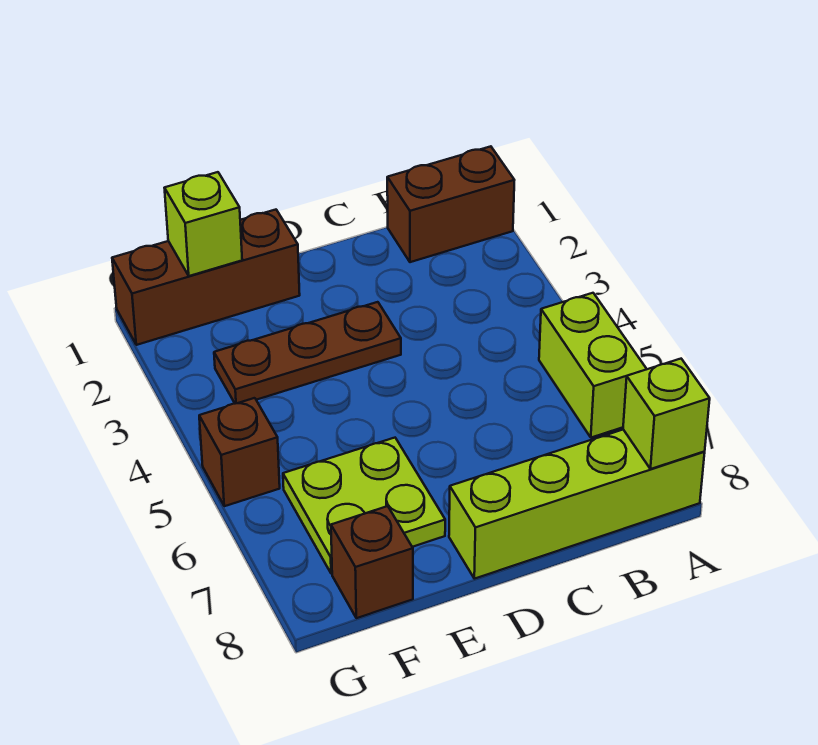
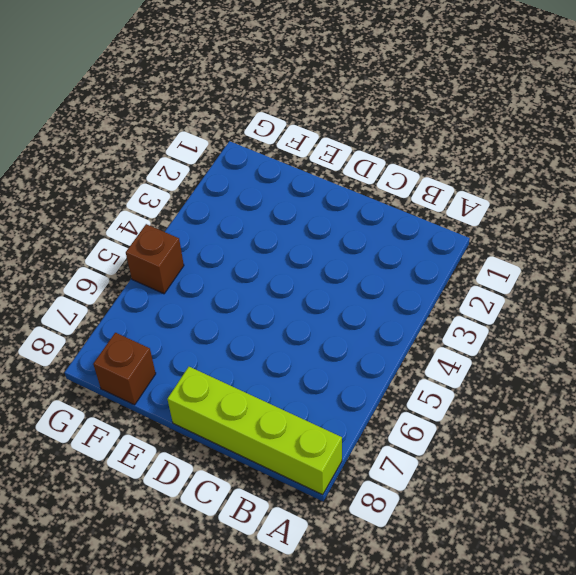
none -> brown 1x2 brick [387,146,514,262]
none -> lime 1x2 brick [539,293,646,438]

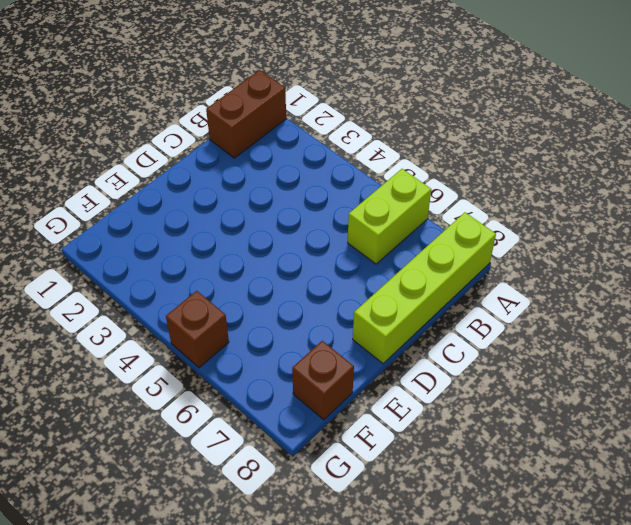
lime 1x2 brick [348,169,431,264] -> lime 1x2 brick turned to [539,293,646,438]
none -> brown 1x3 plate [214,302,401,404]
none -> brown 1x3 brick [112,210,300,345]

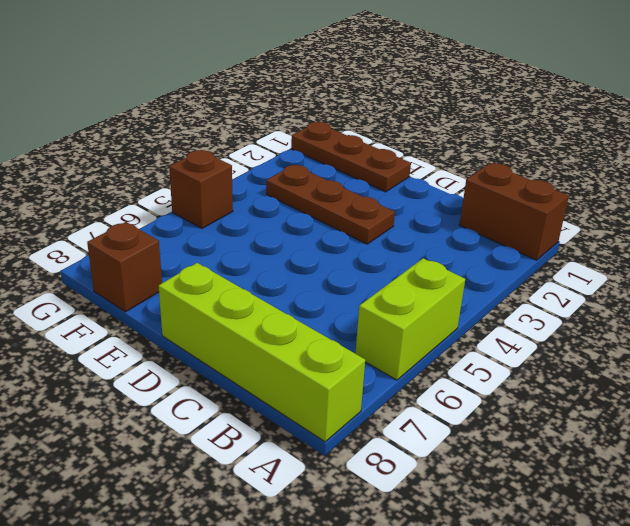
brown 1x3 plate [291,122,411,192] -> brown 1x3 brick [112,210,300,345]
none -> lime 2x2 plate [283,438,445,574]
none -> lime 1x1 brick [623,359,710,469]

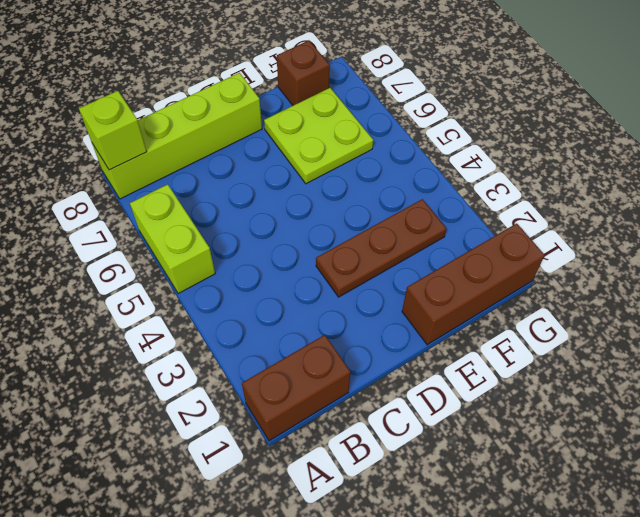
none -> brown 1x1 brick [199,398,280,506]
none -> lime 1x1 brick [165,172,242,276]

